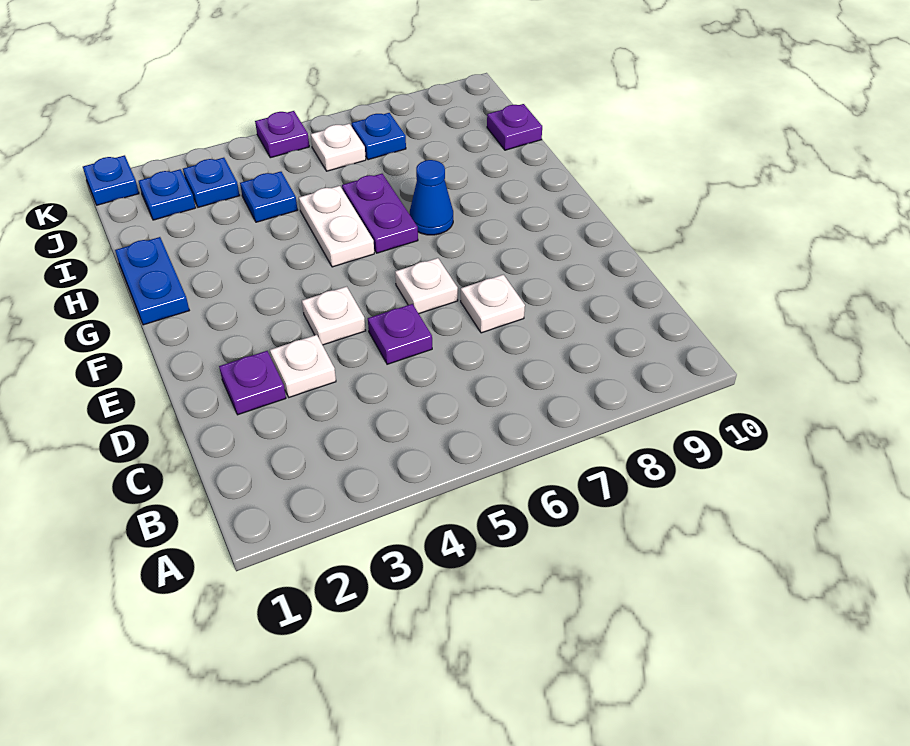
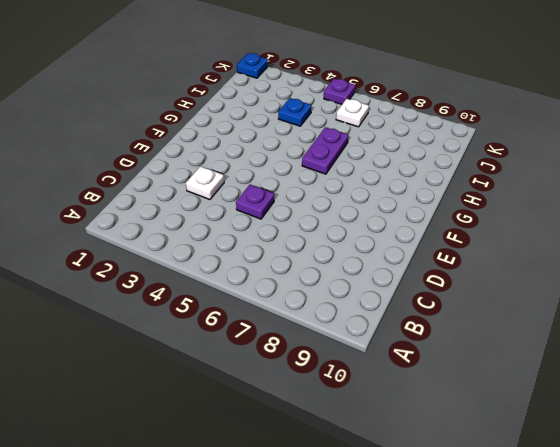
none -> purple 1x1 plate [219,351,286,415]
none -> white 1x1 plate [461,275,525,333]
none -> white 1x1 plate [302,286,366,345]

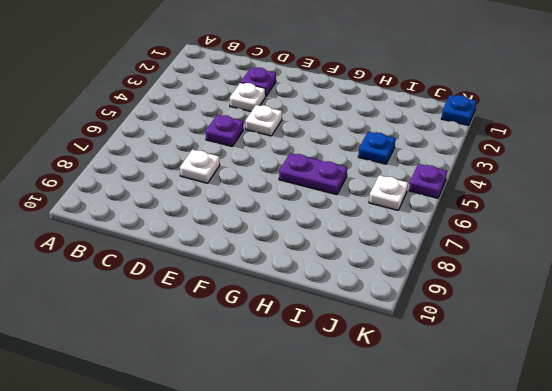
none -> white 1x1 plate [395,258,458,314]
none -> blue 1x2 plate [115,237,189,325]
none -> white 1x2 plate [299,186,374,267]

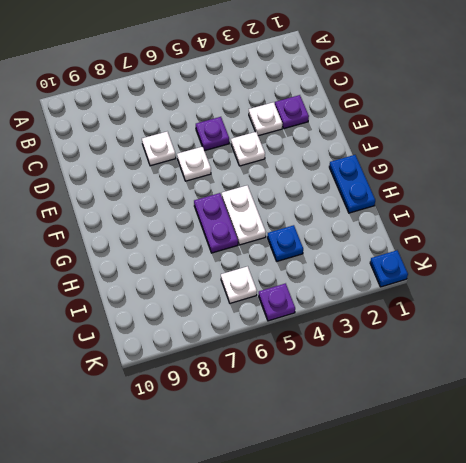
none -> blue 1x1 cone [410,160,453,235]
none -> purple 1x1 plate [487,104,542,150]
none -> blue 1x1 plate [139,169,196,220]

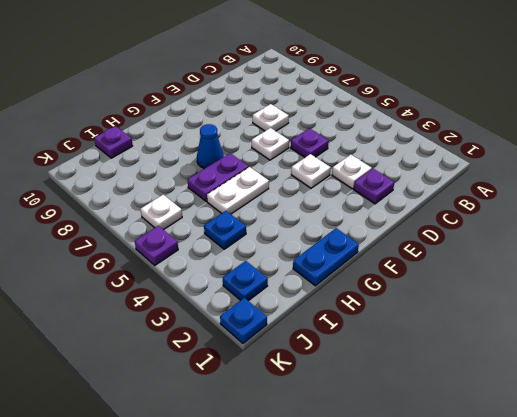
none -> blue 1x1 plate [183,158,240,207]
none -> blue 1x1 plate [352,113,406,160]

